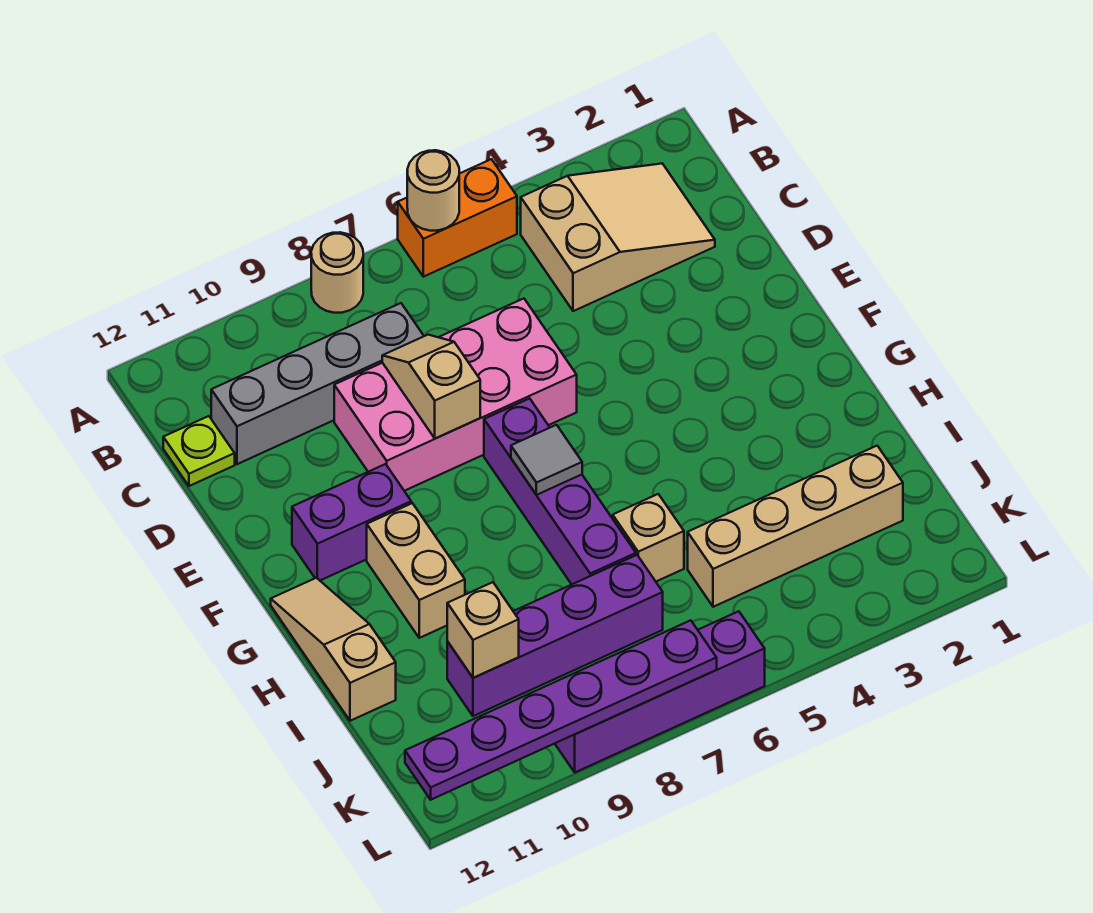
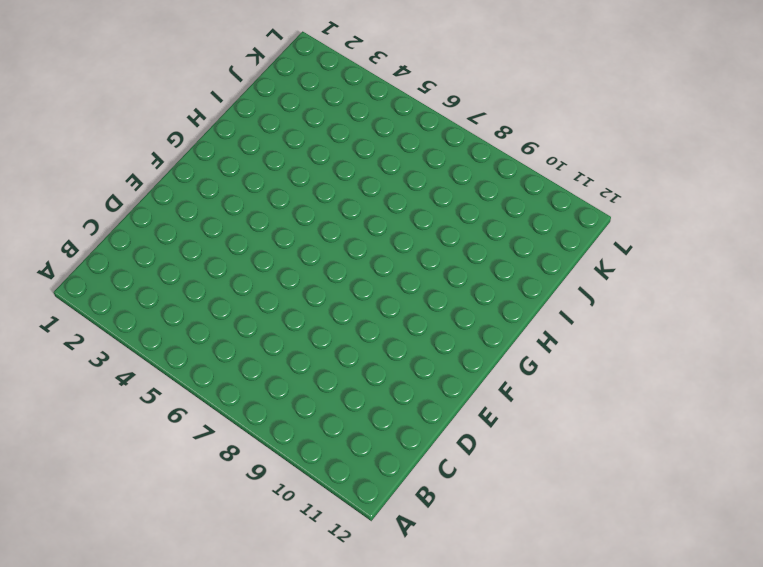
none -> orange 1x2 brick [398,159,517,277]
none -> tan 1x1 round brick [311,232,363,313]
none -> tan 2x3 slope [521,164,715,311]

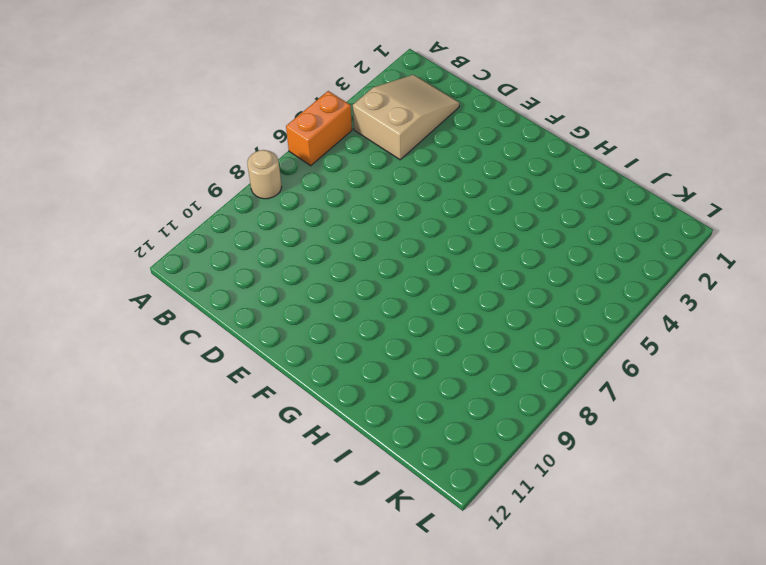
none -> grey 1x4 brick [211,303,424,464]
none -> lime 1x1 plate [163,416,235,486]
none -> pink 2x4 brick [334,298,577,491]

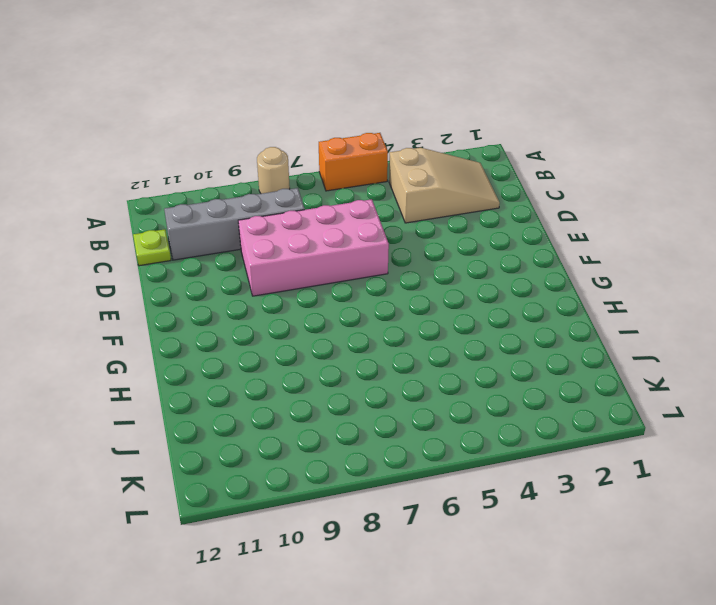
none -> purple 1x4 brick [484,398,636,584]
none -> purple 1x2 brick [292,464,411,580]
none -> tan 1x2 brick [367,503,465,638]

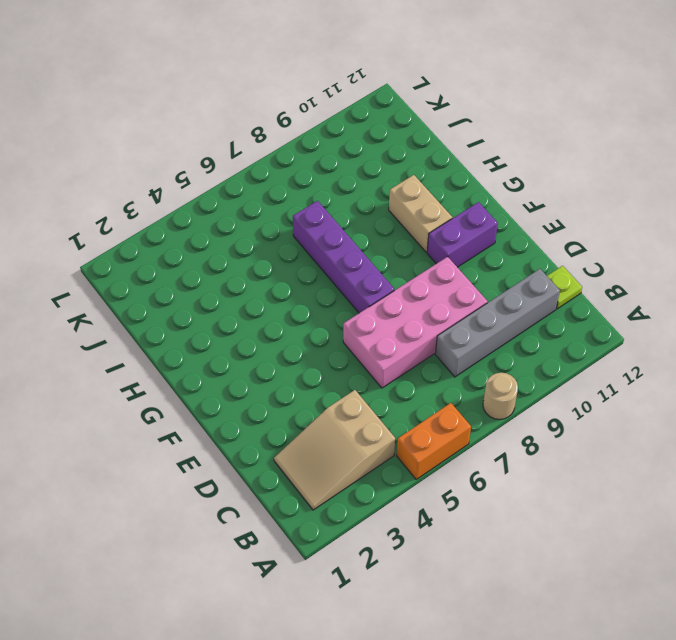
none -> tan 1x3 slope [271,578,396,721]
none -> tan 1x1 brick [613,494,684,581]
none -> tan 1x4 brick [688,446,903,607]

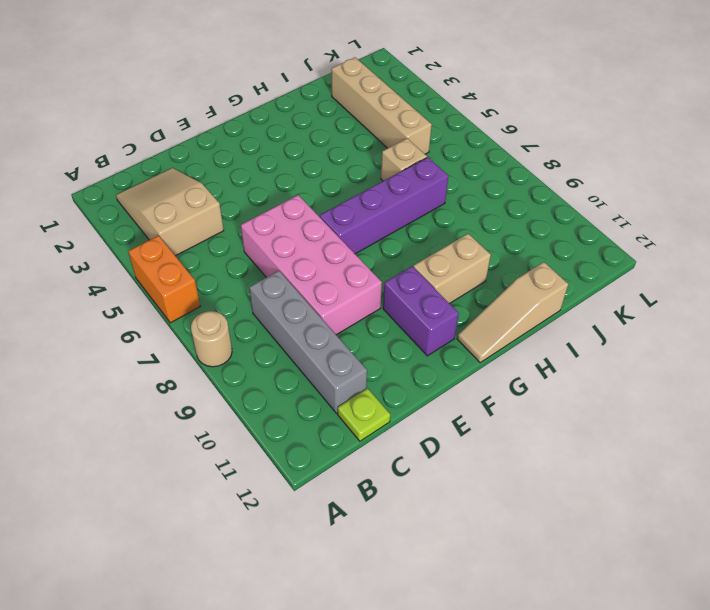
none -> purple 1x4 brick [447,555,663,716]
none -> purple 1x4 brick [555,611,765,772]
none -> tan 1x1 round brick [407,150,459,231]

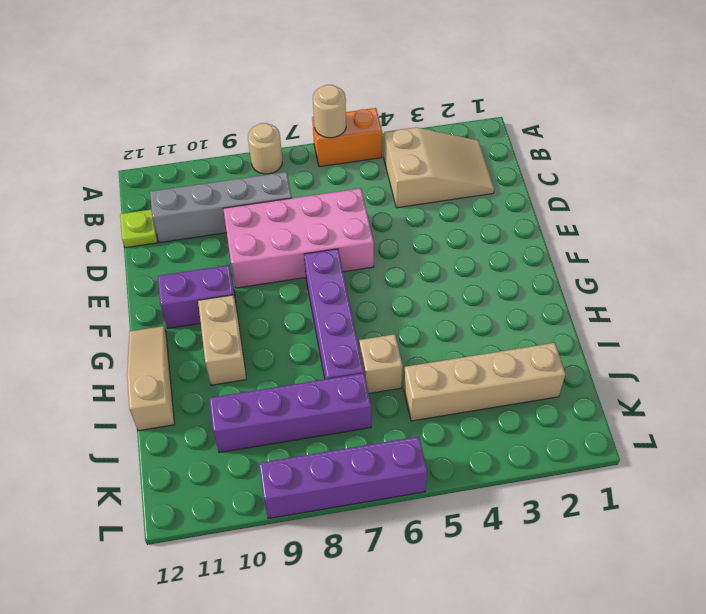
none -> tan 1x2 slope [382,335,480,439]
none -> grey 1x1 tile [511,425,582,495]
none -> tan 1x1 brick [447,582,519,678]

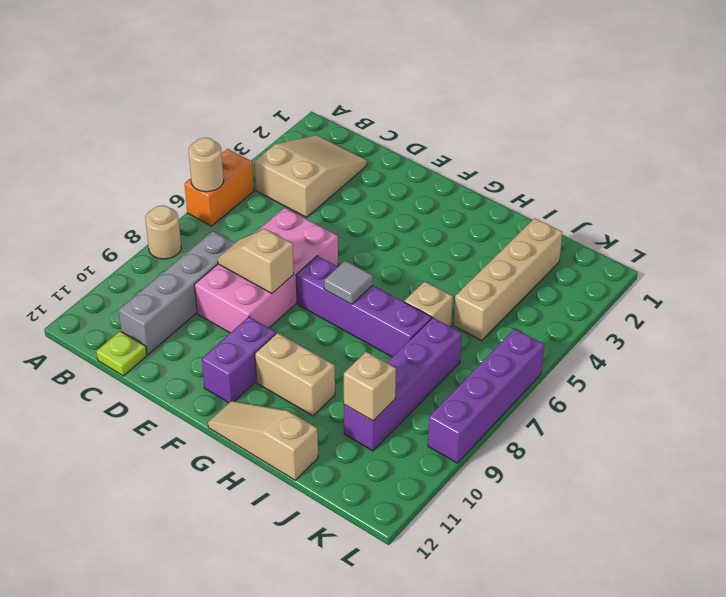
none -> purple 1x6 plate [405,620,717,800]

